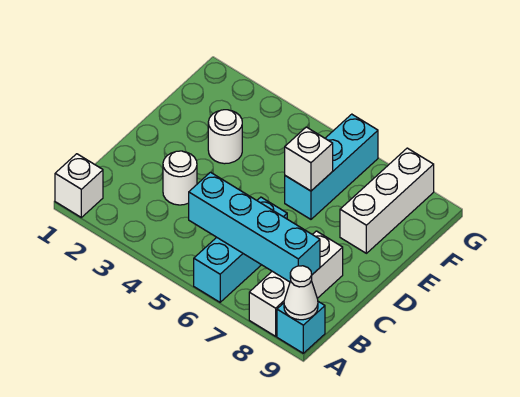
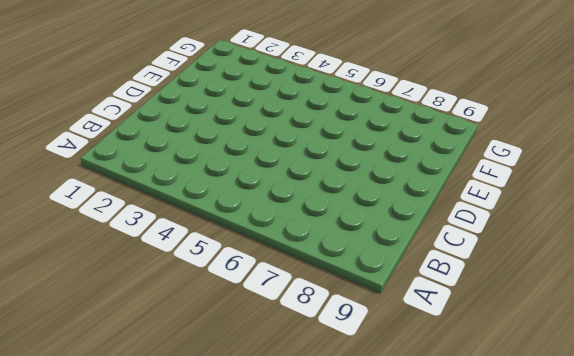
none -> white 1x1 brick [55,154,103,217]
none -> cyan 1x3 brick [194,197,287,302]

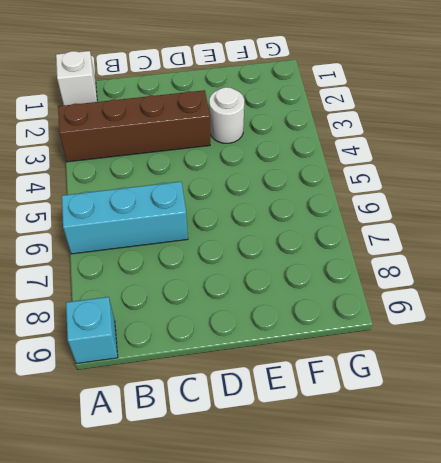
brown 1x4 brick [58,90,210,162] -> white 1x1 round brick [163,151,197,205]
none -> white 1x3 brick [249,231,343,336]
none -> cyan 1x3 brick [285,114,378,219]

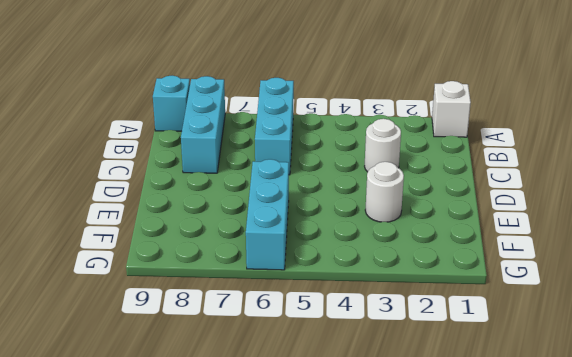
cyan 1x3 brick [181,76,225,173] -> white 1x3 brick [249,231,343,336]
none -> white 1x3 brick [340,148,434,253]
none -> white 1x1 cone [284,266,318,320]

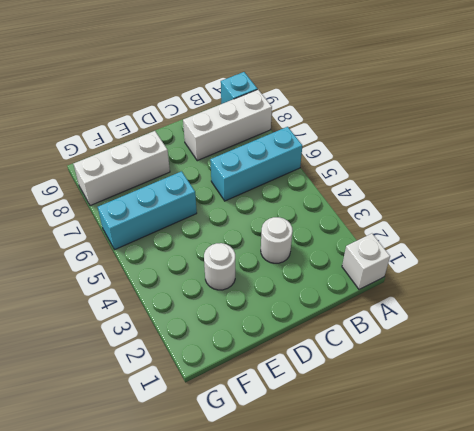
none -> white 1x1 cone [284,266,318,320]
none -> cyan 1x4 brick [189,172,320,282]

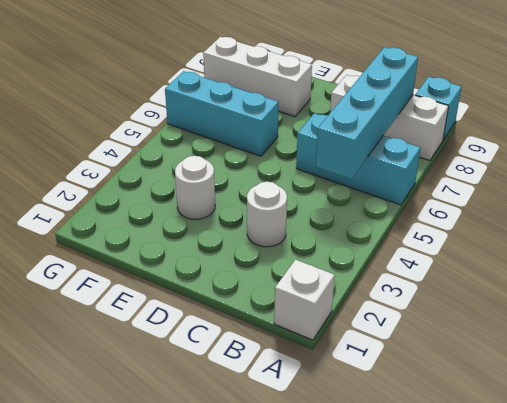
none -> white 1x1 cone [284,266,318,320]
none -> white 1x1 brick [285,127,333,191]

